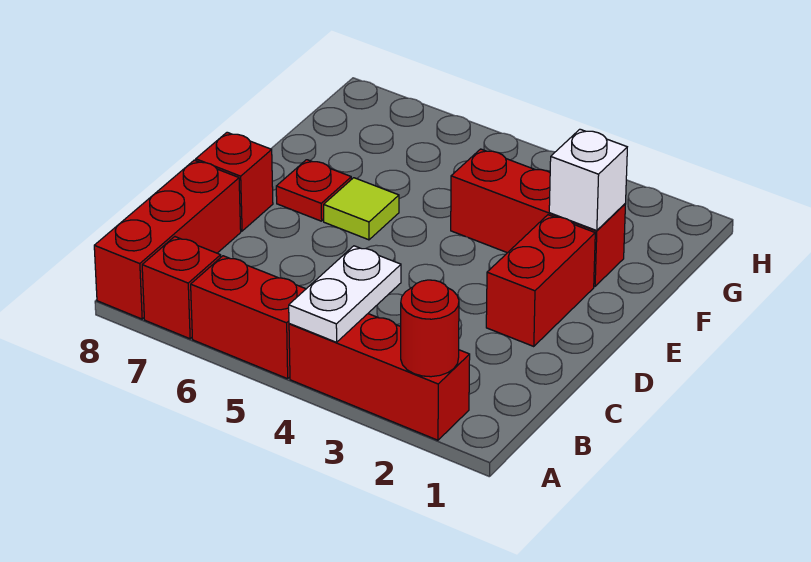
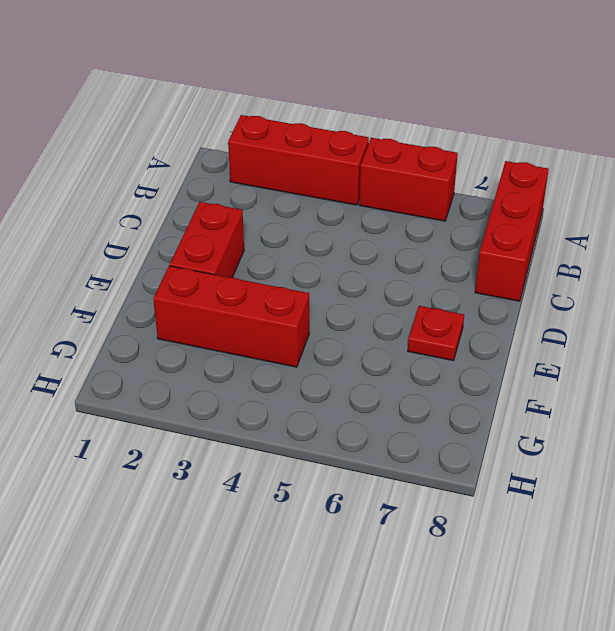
none -> red 1x1 brick [142,237,221,339]
none -> red 1x1 brick [196,132,273,231]
none -> lime 1x1 tile [324,178,399,240]

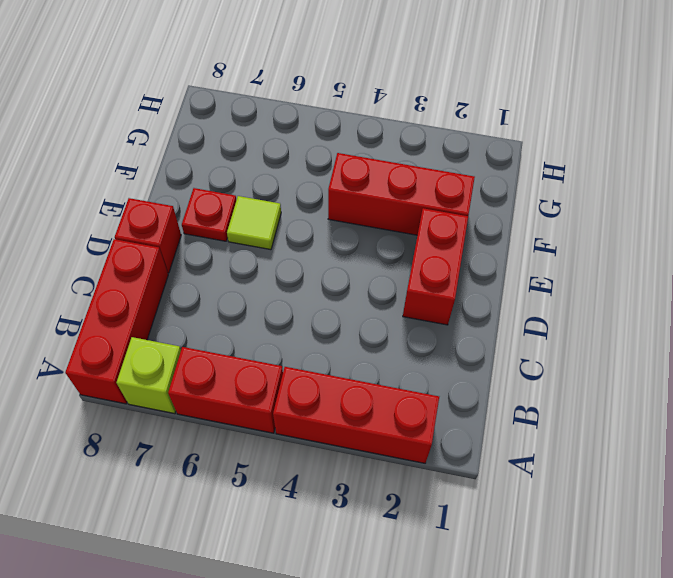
lime 1x1 brick [116,337,181,414] -> red 1x1 brick [142,237,221,339]
none -> red 1x1 round brick [401,280,459,377]
none -> white 1x2 plate [289,246,401,342]
none -> white 1x1 brick [549,129,627,231]

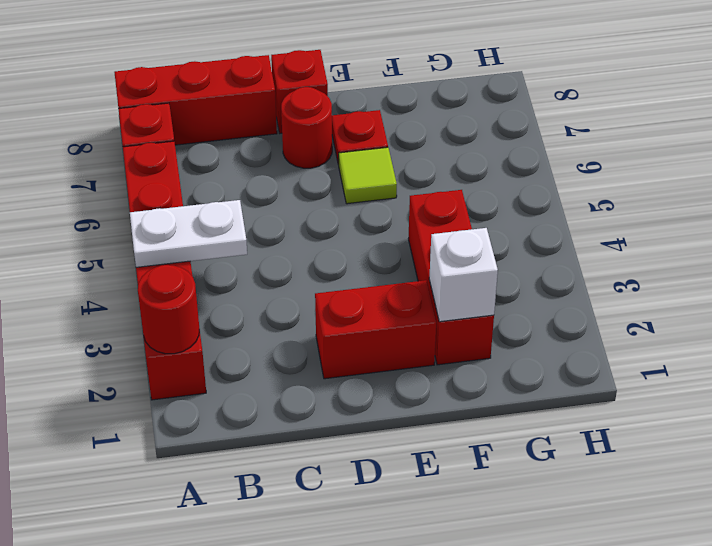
red 1x1 round brick [281,87,332,168] -> none

